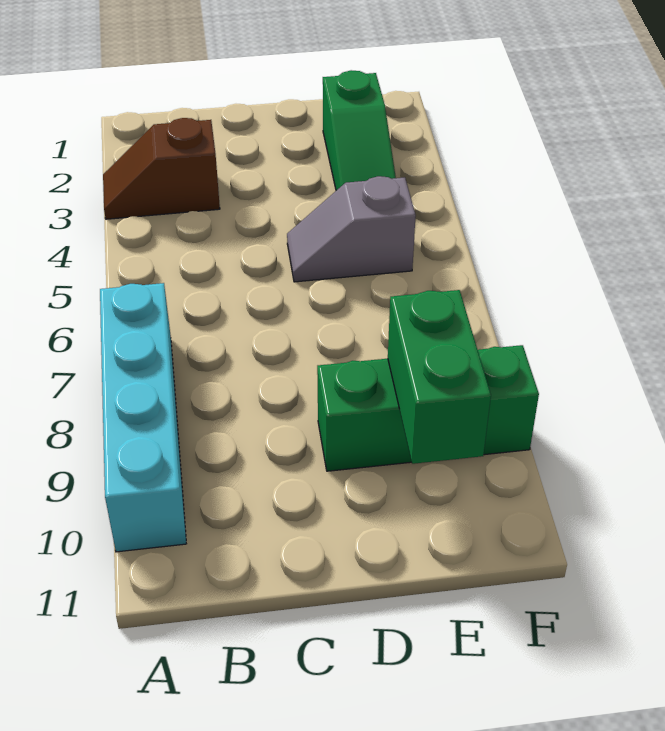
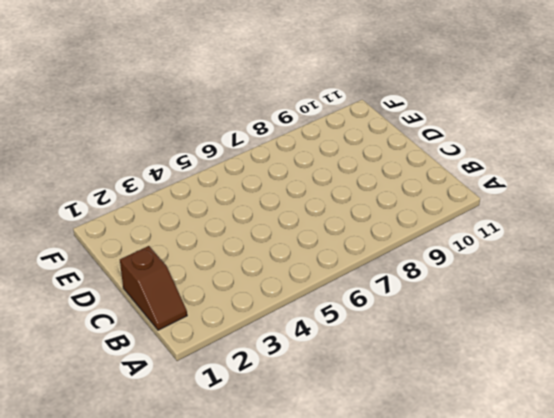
brown 1x2 slope [120,246,187,330] -> brown 1x2 slope moved to [103,118,220,219]
none -> cyan 1x4 brick [100,283,186,552]
none -> grey 1x2 slope [287,176,416,282]

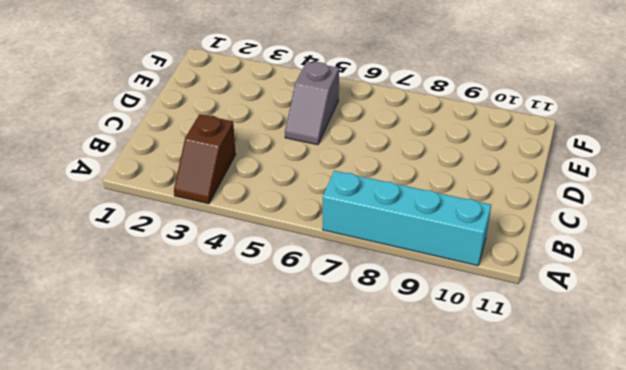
none -> green 1x3 brick [317,345,539,471]
none -> green 1x3 slope [323,70,396,191]

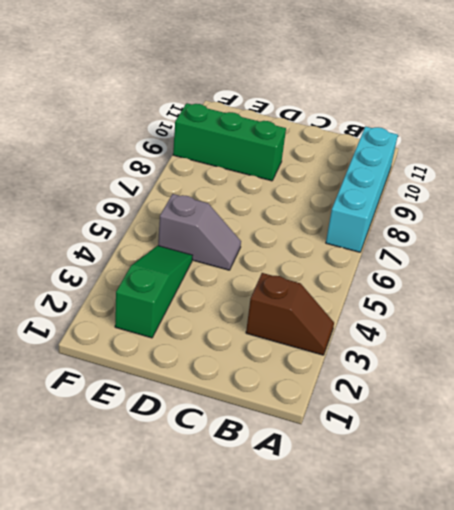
none -> green 1x2 brick [388,290,491,464]

